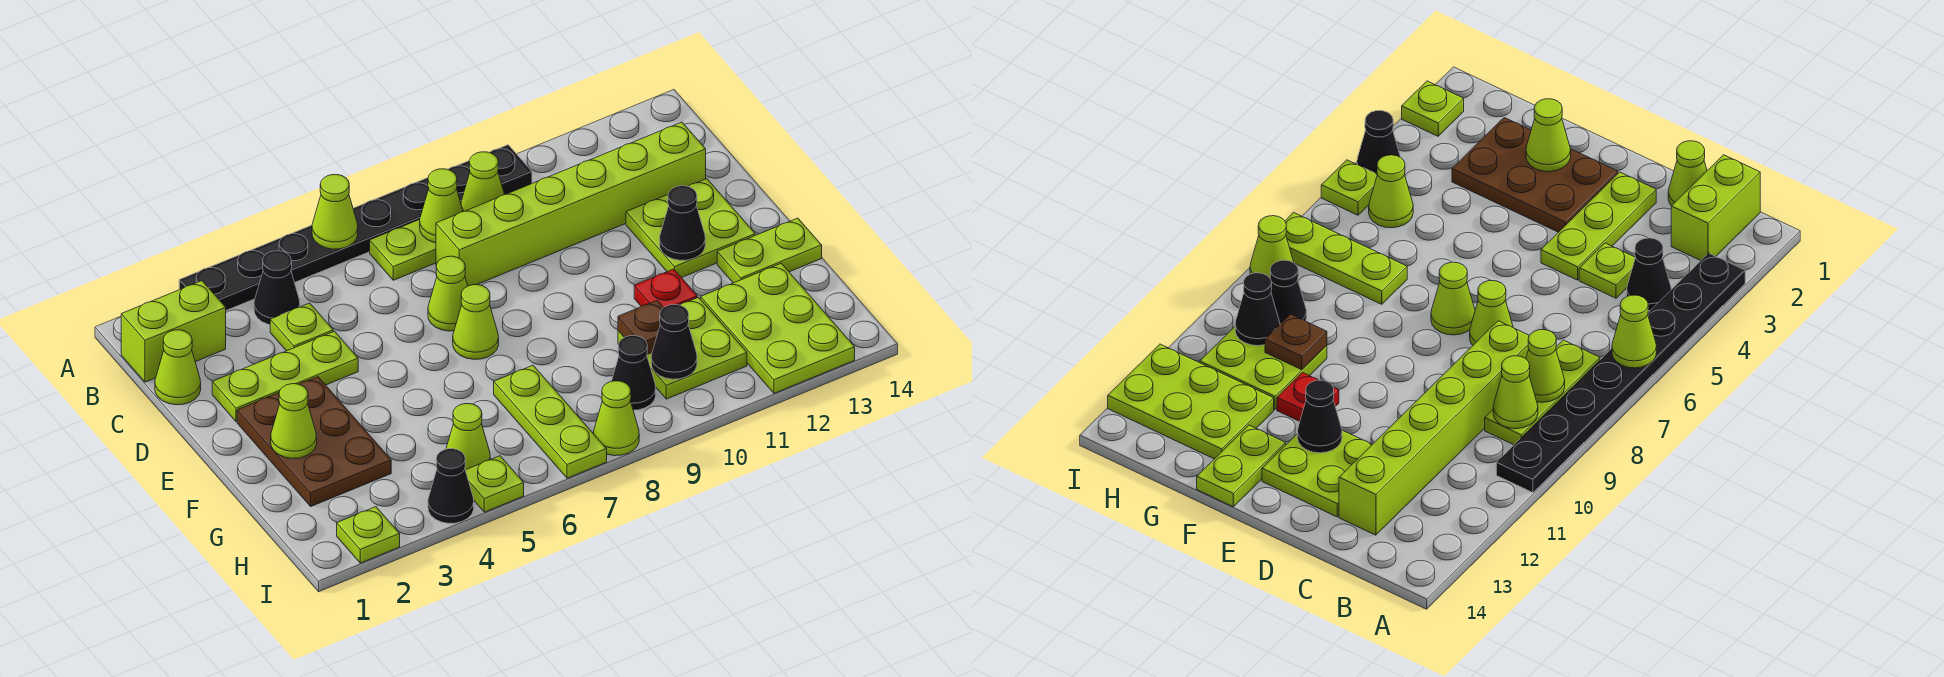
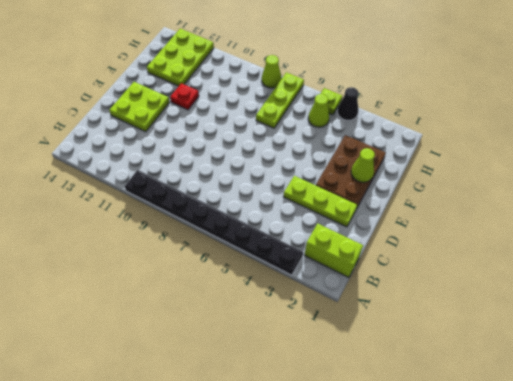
none -> black 1x1 cone [254,251,300,325]
none -> lime 1x3 plate [370,219,436,280]
none -> lime 1x1 cone [155,330,201,405]
none -> lime 1x1 plate [270,303,333,351]

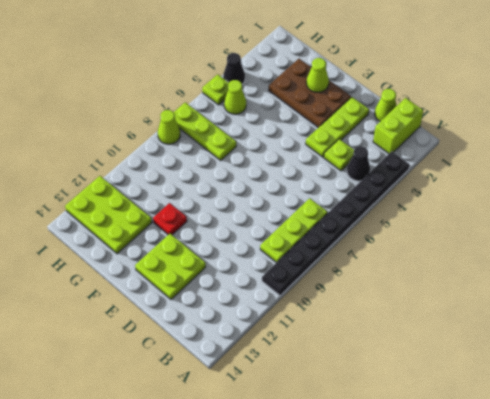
none -> lime 1x6 brick [436,122,706,286]
none -> lime 1x1 cone [428,256,468,331]
none -> lime 1x1 cone [453,285,499,359]
none -> lime 1x2 plate [717,218,822,283]

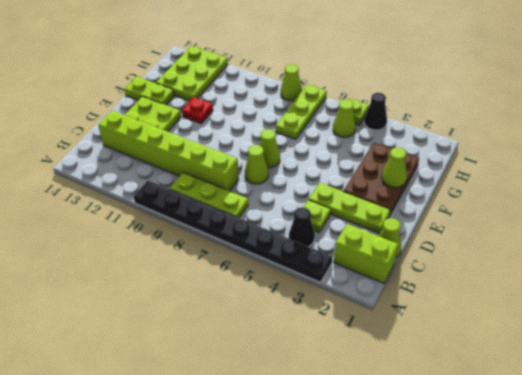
none -> lime 2x2 plate [618,297,747,399]
none -> black 1x1 cone [612,336,656,410]
none -> lime 1x1 plate [337,507,400,563]
none -> lime 1x1 cone [312,175,358,249]

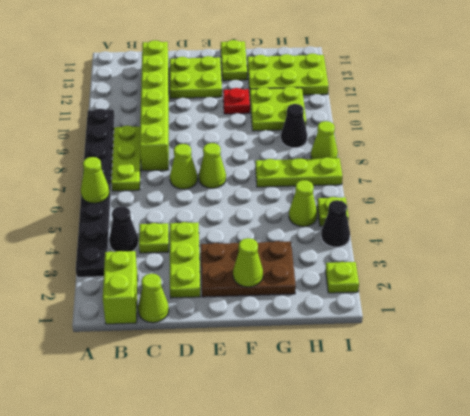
none -> lime 1x1 cone [420,169,463,243]
none -> lime 1x1 cone [461,152,505,211]
none -> black 1x1 cone [660,186,705,260]
none -> brown 1x1 plate [618,300,664,354]

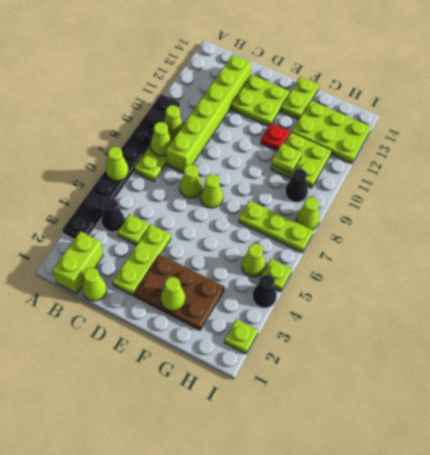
lime 1x1 plate [271,143,302,173] -> brown 1x1 plate [618,300,664,354]
none -> black 1x1 cone [660,186,705,260]
none -> black 1x1 cone [651,305,697,379]

